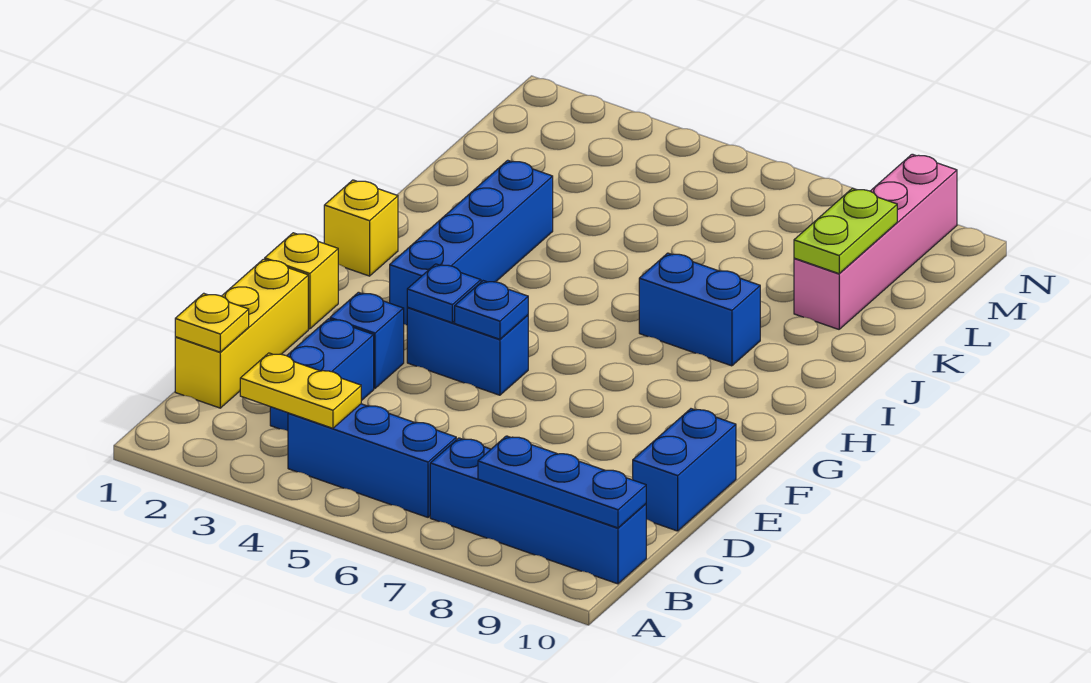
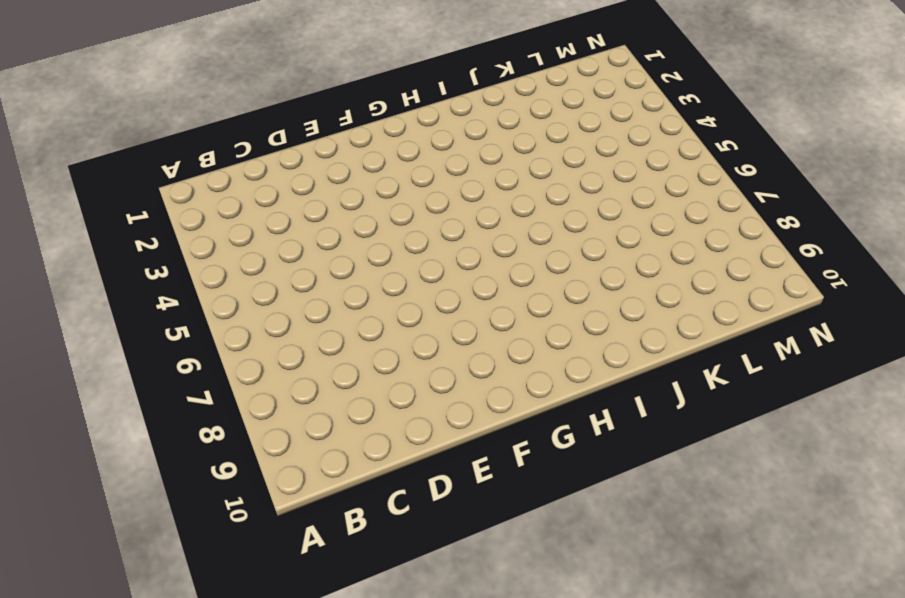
none -> blue 1x3 brick [288,404,456,517]
none -> blue 1x4 brick [430,438,646,584]
none -> yellow 1x3 brick [175,259,308,408]

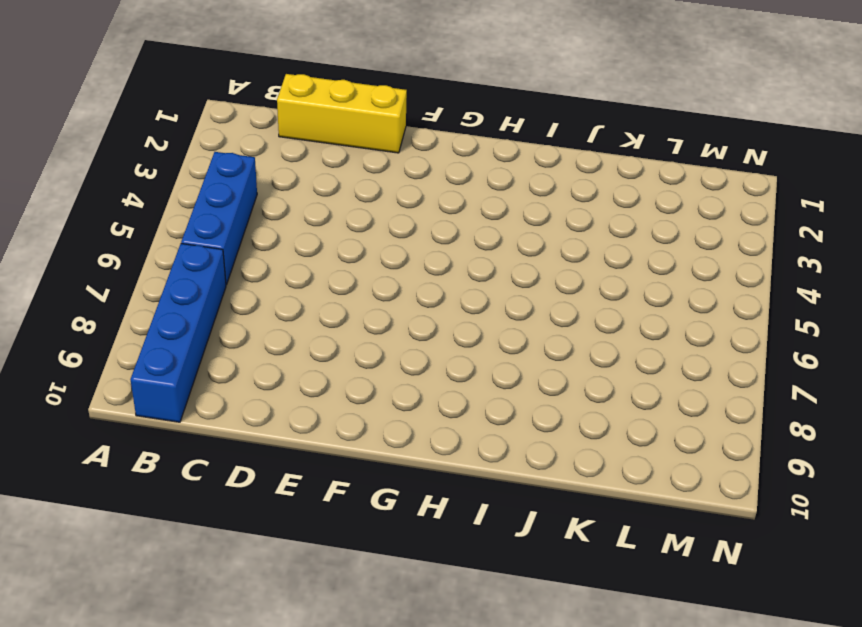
none -> blue 1x2 brick [270,319,374,431]
none -> blue 1x2 brick [633,409,736,531]
none -> blue 1x1 brick [330,292,404,388]

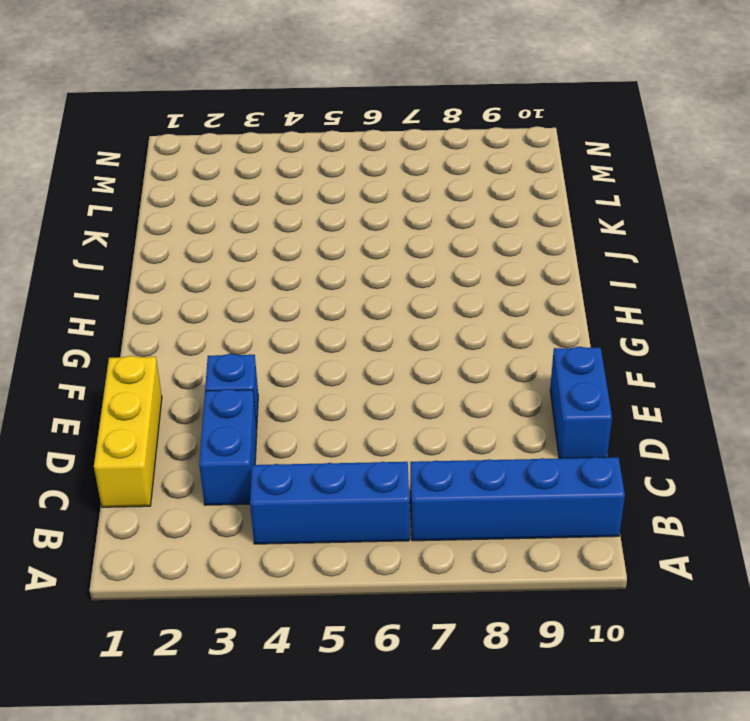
none -> yellow 1x1 brick [265,233,338,329]
none -> blue 1x2 brick [407,308,528,395]
none -> blue 1x4 brick [390,160,553,325]

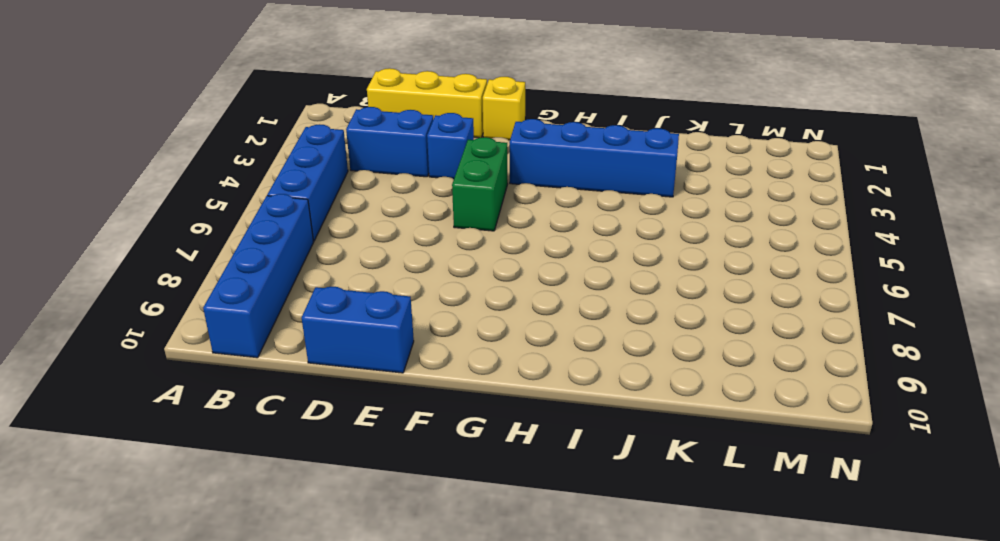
green 1x2 brick [452,137,508,231] -> blue 1x2 brick [407,308,528,395]
none -> yellow 1x1 brick [324,180,398,276]
none -> blue 1x2 brick [639,253,760,366]
none -> pink 1x4 brick [794,154,957,329]

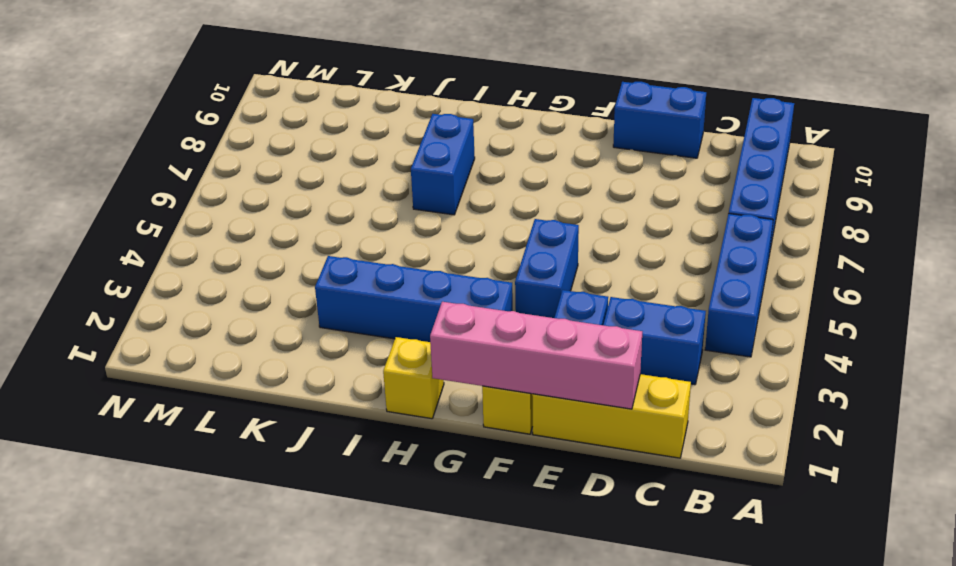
pink 1x4 brick [430,302,642,409] -> pink 1x4 brick moved to [794,154,957,329]
none -> yellow 1x2 plate [240,353,361,428]
none -> blue 1x3 plate [478,436,646,528]
none -> yellow 1x1 plate [175,293,249,352]

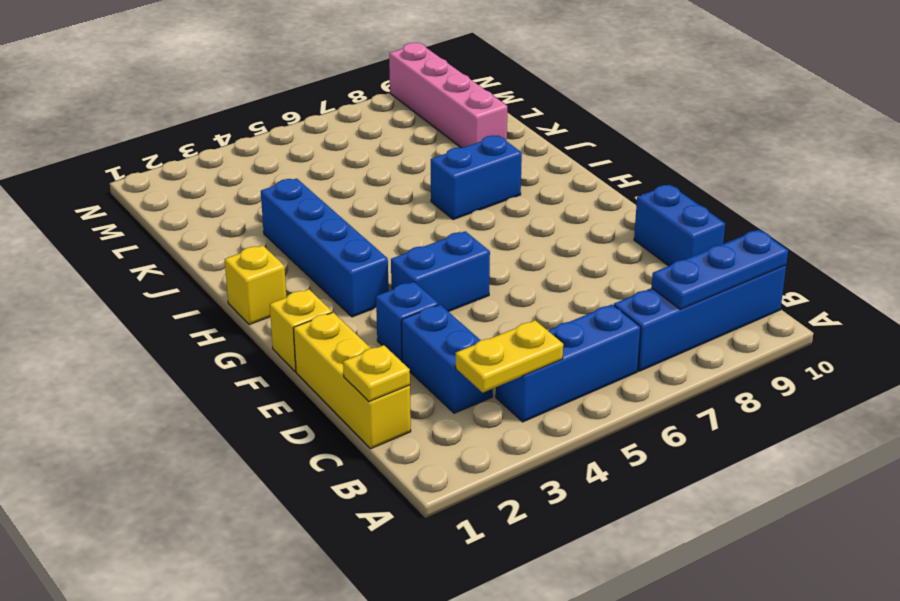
none -> blue 1x1 plate [407,264,481,323]
none -> blue 1x1 plate [455,281,528,339]
none -> lime 1x2 plate [794,188,897,274]

